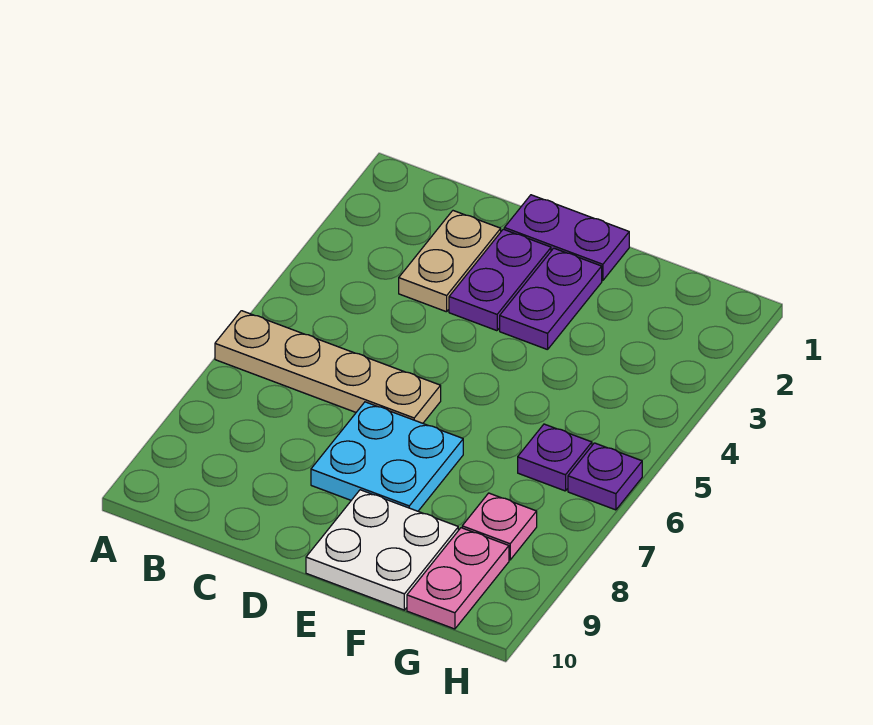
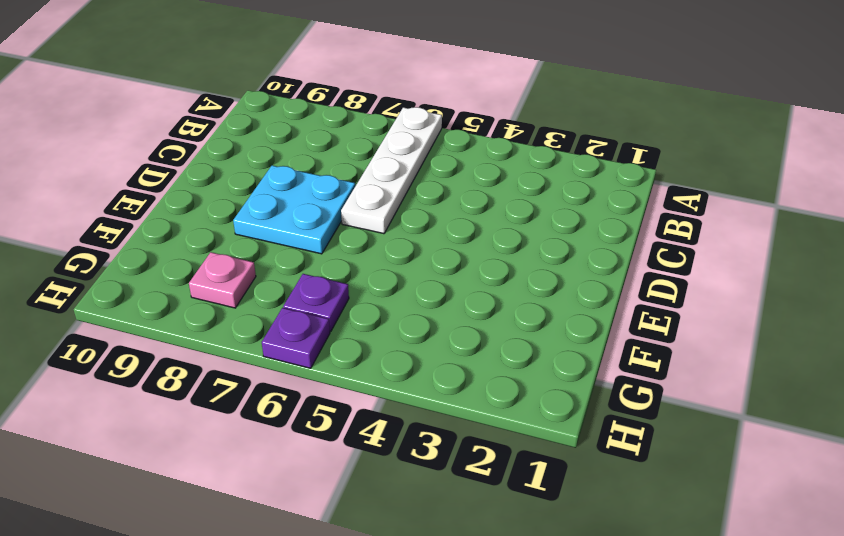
white 1x4 plate [341,107,442,234] -> tan 1x4 plate [215,311,441,423]
none -> tan 1x2 plate [399,211,501,312]
none -> purple 1x2 plate [504,195,629,281]

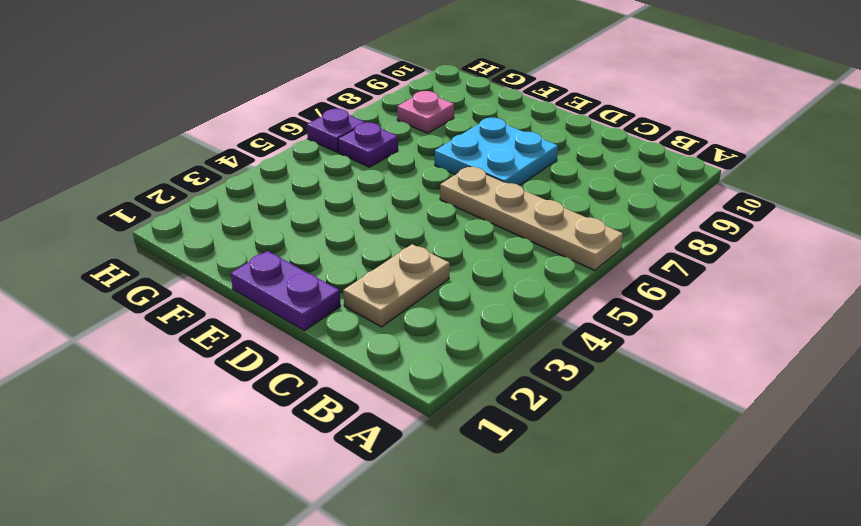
none -> purple 1x2 plate [449,229,551,331]
none -> purple 1x2 plate [500,248,602,350]

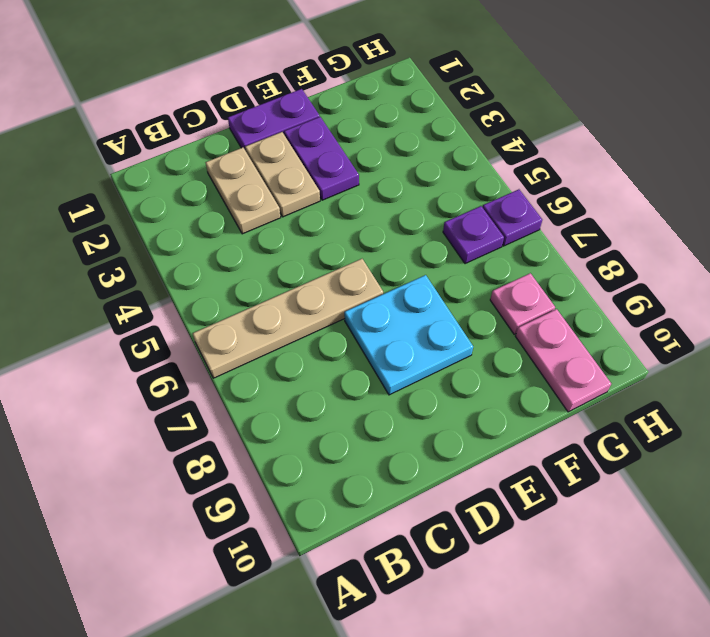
tan 1x2 plate [245,132,320,217] -> purple 1x2 plate [449,229,551,331]
none -> white 2x2 plate [306,490,458,610]

